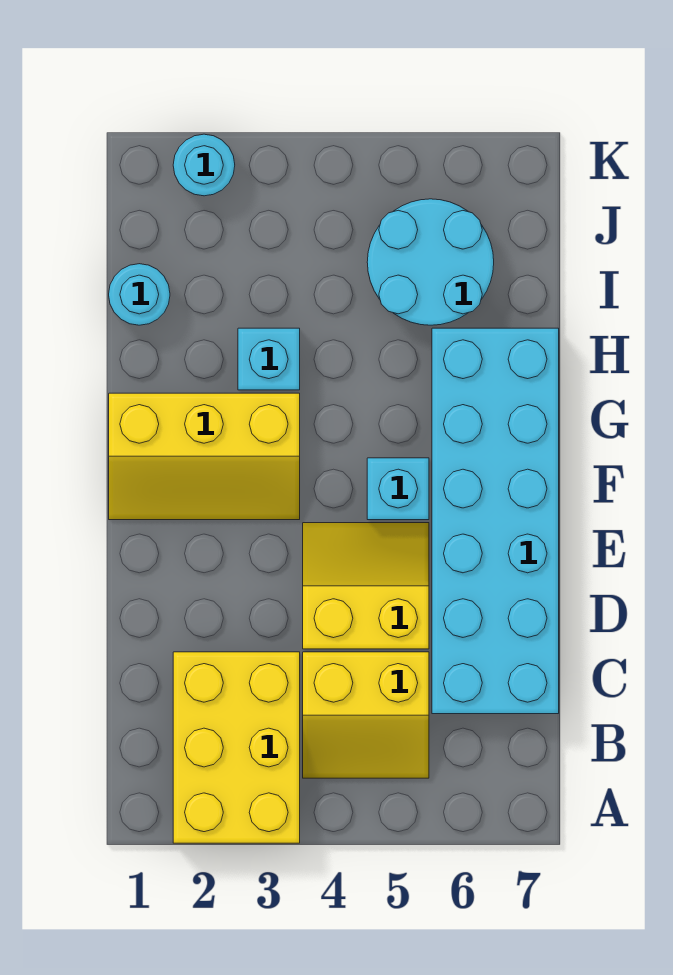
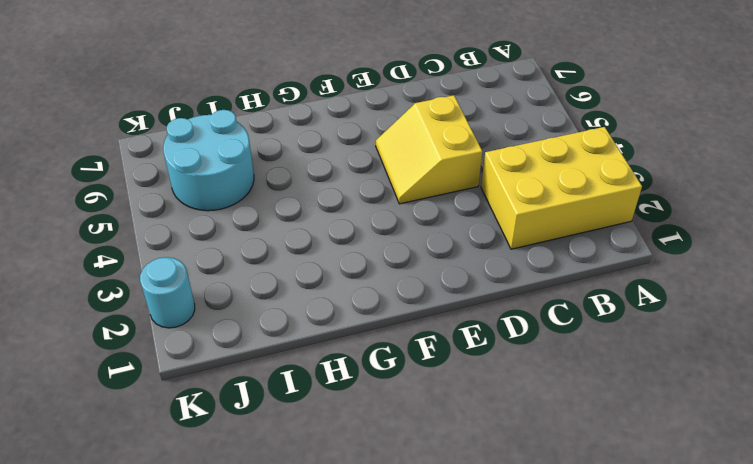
none -> yellow 2x2 slope [303,652,429,778]
none -> cyan 2x6 brick [432,328,559,714]

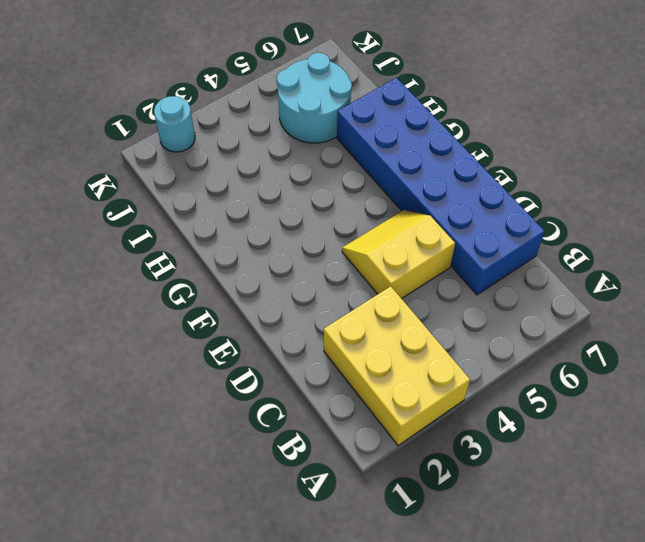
blue 2x6 brick [337,78,545,295] -> cyan 2x6 brick [432,328,559,714]
none -> yellow 2x2 slope [303,652,429,778]
none -> yellow 2x3 slope [109,393,300,520]

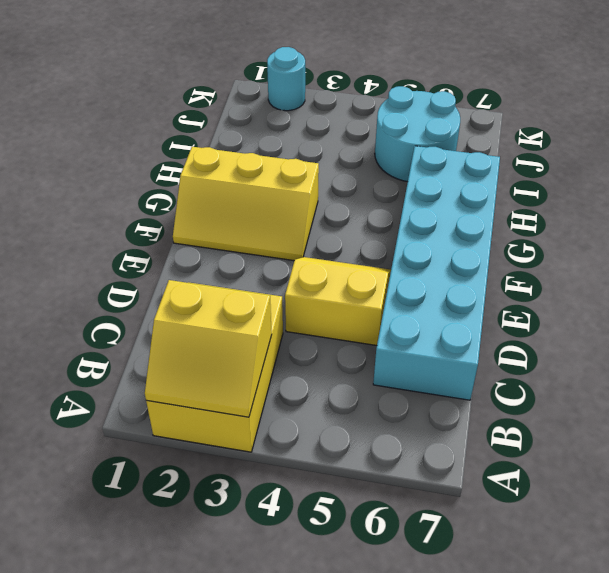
yellow 2x2 slope [145,280,272,417] -> yellow 2x2 slope moved to [303,652,429,778]
none -> cyan 1x1 brick [367,458,429,520]
none -> cyan 1x1 brick [238,328,300,390]

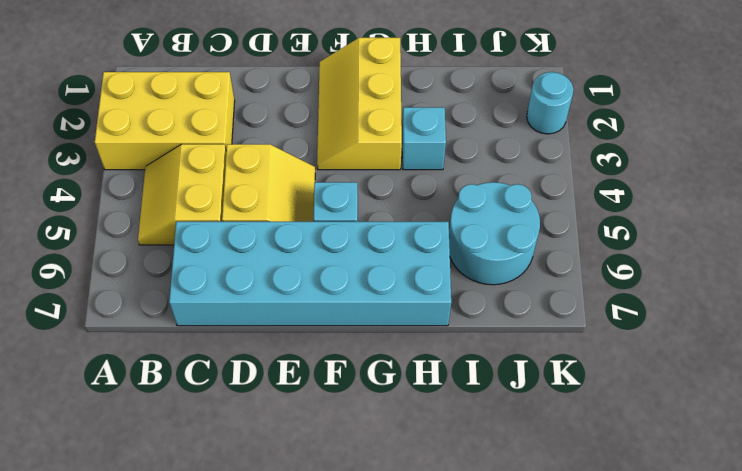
none -> cyan 1x1 round brick [109,264,170,325]

